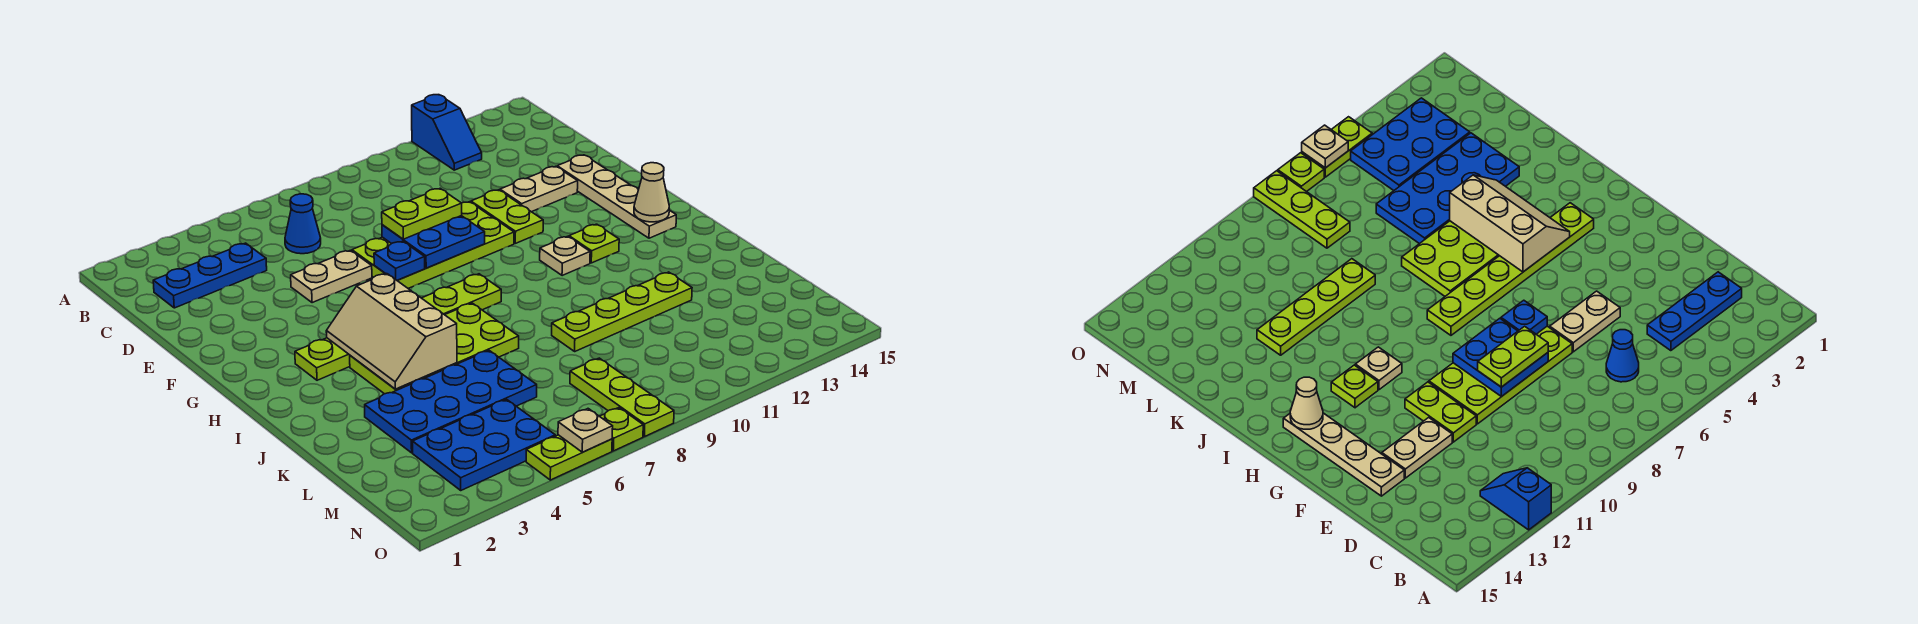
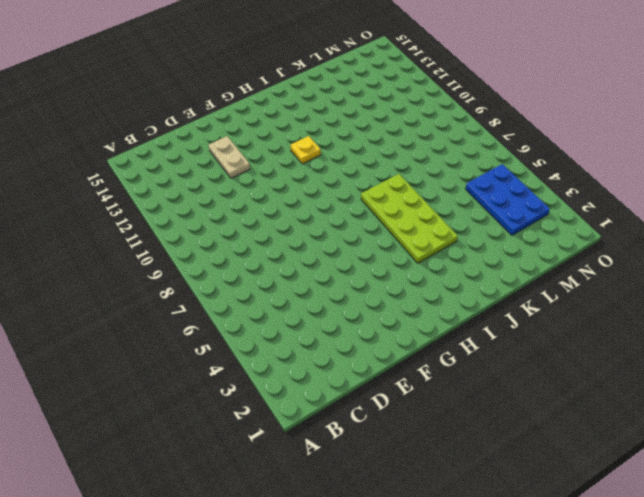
yellow 1x1 plate [290,136,321,164] -> tan 1x1 plate [540,236,590,276]
none -> blue 1x2 slope [412,95,482,170]
none -> blue 1x3 plate [153,243,267,308]
none -> blue 1x1 cone [285,194,321,254]

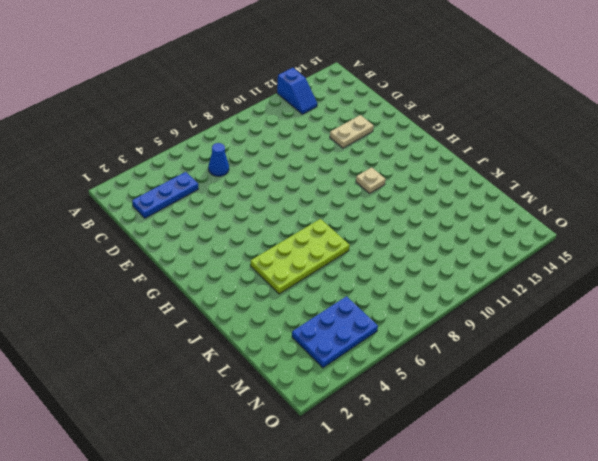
none -> tan 1x2 plate [291,250,372,303]
none -> lime 2x4 plate [352,202,514,288]
none -> lime 1x2 plate [471,190,543,243]

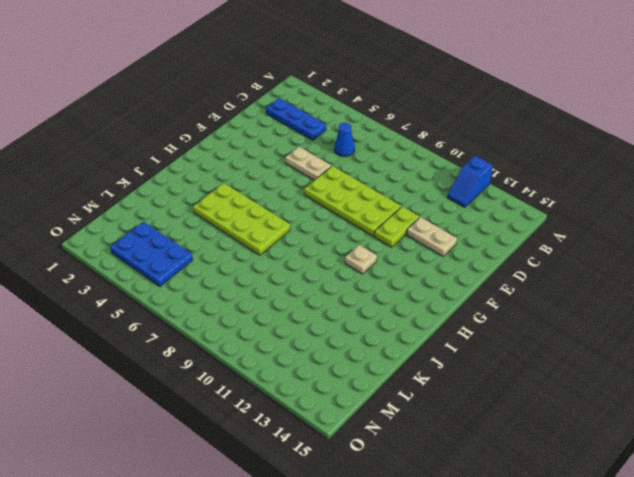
none -> tan 1x4 plate [557,155,676,238]
none -> lime 1x6 plate [295,274,501,380]
none -> lime 1x1 plate [569,224,619,263]

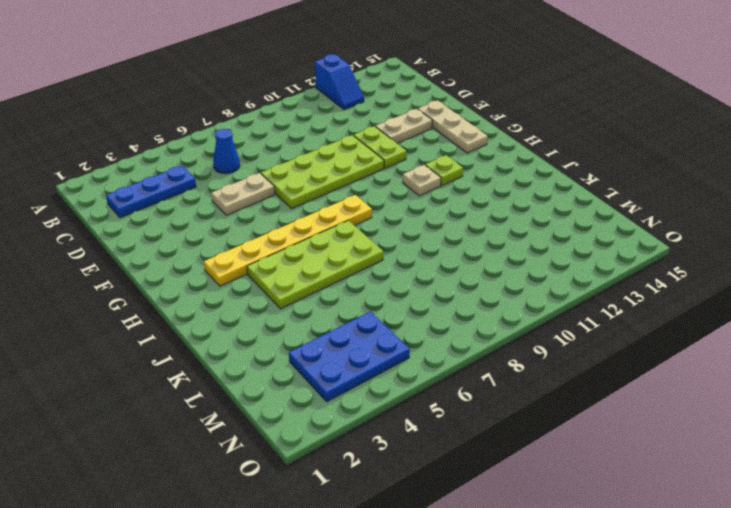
tan 1x3 plate [418,100,488,153] -> tan 1x4 plate [557,155,676,238]
yellow 1x6 plate [204,195,372,286] -> lime 1x6 plate [295,274,501,380]
none -> blue 2x4 plate [365,350,537,453]
none -> lime 1x4 plate [552,272,692,351]
none -> lime 1x3 plate [570,358,674,437]

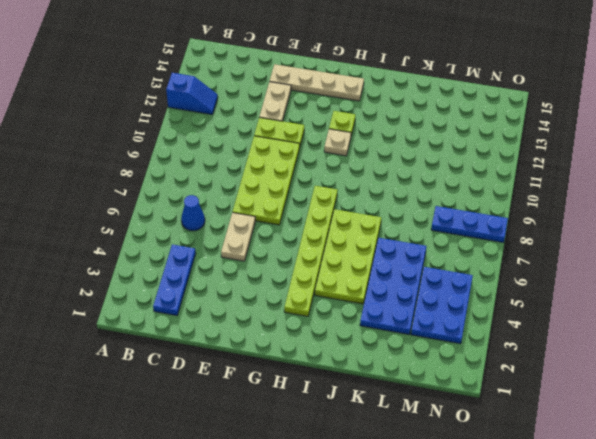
blue 1x3 plate [431,206,508,243] -> lime 1x3 plate [570,358,674,437]
none -> lime 1x4 plate [552,272,692,351]
none -> lime 1x2 plate [526,435,612,480]
none -> lime 1x1 plate [600,408,643,451]

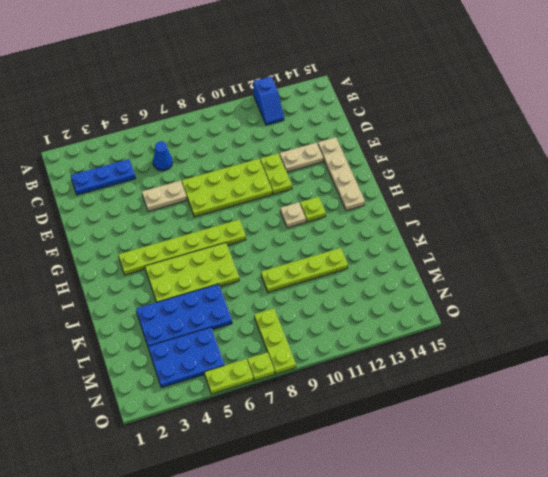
none -> blue 2x2 plate [382,216,485,268]
none -> blue 1x1 plate [374,241,425,280]
none -> tan 2x3 slope [326,274,457,389]

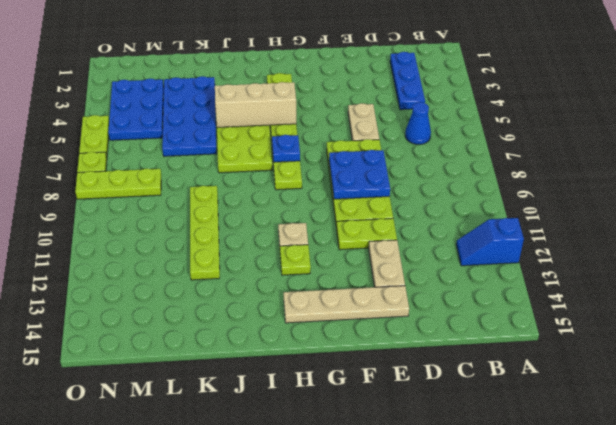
blue 1x1 plate [272,135,300,162] -> blue 1x1 plate moved to [374,241,425,280]
none -> tan 1x1 cone [634,163,669,222]
none -> tan 1x1 plate [558,409,613,452]
none -> lime 1x2 plate [382,189,462,239]

